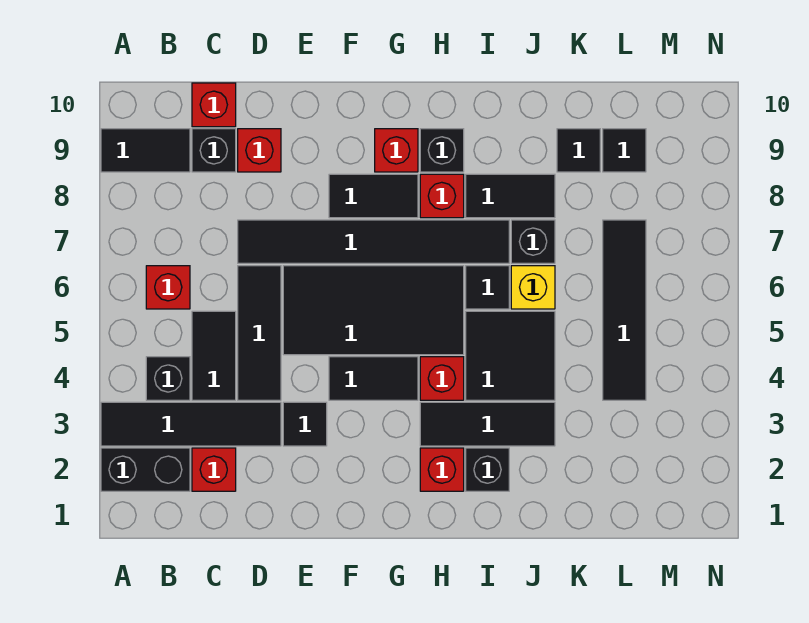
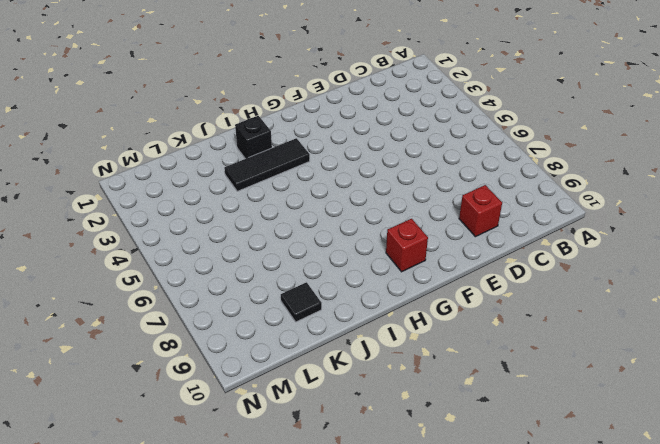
none -> black 1x2 brick [101,448,190,491]
none -> black 1x4 tile [101,402,281,446]
none -> black 1x2 tile [101,129,190,172]
none -> black 1x1 brick [146,357,190,400]

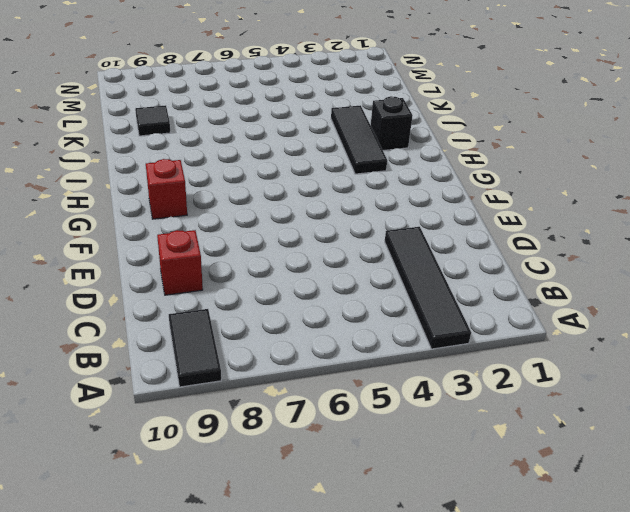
none -> black 1x2 brick [101,448,190,491]
none -> black 1x1 brick [146,357,190,400]
none -> red 1x1 brick [146,266,190,309]
none -> red 1x1 brick [192,448,236,491]

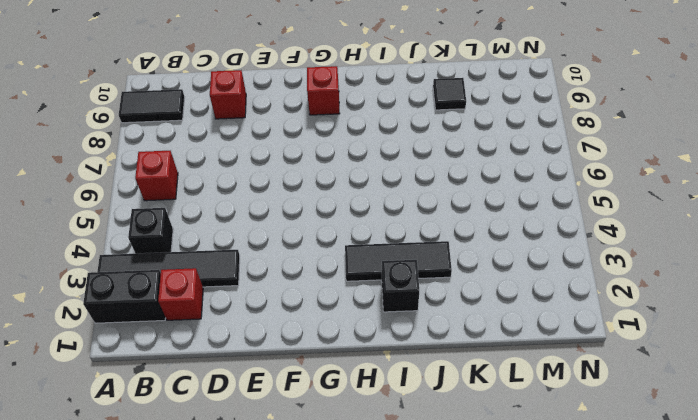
none -> black 1x2 tile [192,311,236,400]
none -> black 1x1 brick [192,129,236,172]
none -> red 1x1 brick [192,83,236,127]
none -> black 1x3 tile [238,266,281,400]

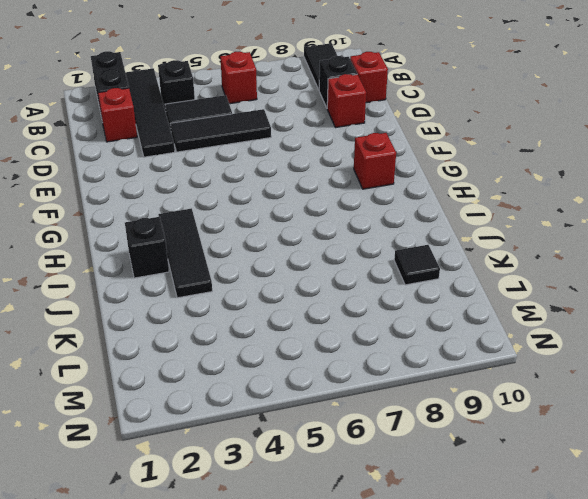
none -> black 1x6 tile [238,220,509,263]
none -> black 1x1 tile [283,402,327,446]
none -> black 2x4 tile [283,266,464,355]
none -> black 1x2 tile [329,357,418,400]

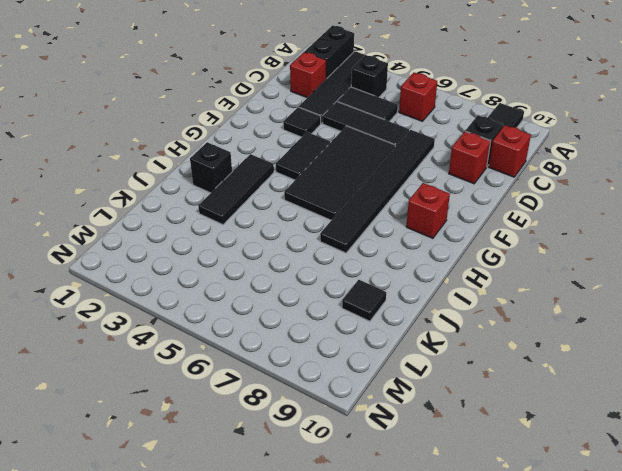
none -> black 1x2 tile [329,174,418,218]
none -> red 1x1 brick [420,448,464,491]
none -> red 1x1 brick [420,357,464,400]
none -> red 1x1 brick [420,174,464,218]

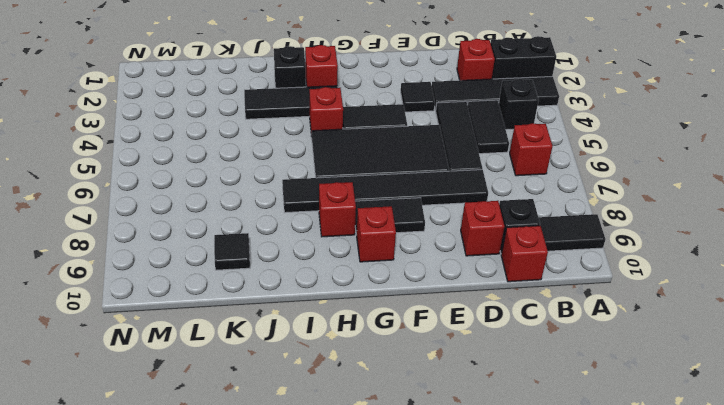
none -> black 1x1 brick [420,129,464,172]
none -> black 2x2 tile [466,311,555,400]
none -> black 1x1 tile [466,266,509,309]
none -> black 1x2 tile [466,174,555,218]

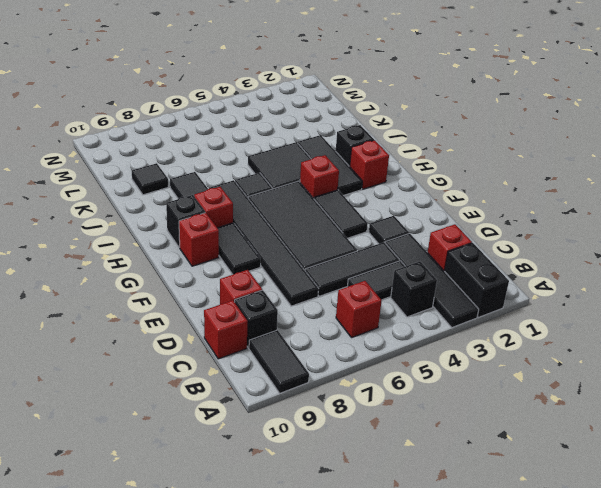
none -> yellow 1x1 brick [511,266,555,309]
none -> black 1x1 brick [511,220,555,263]
none -> black 1x4 tile [603,220,646,400]
none -> black 1x1 tile [603,129,646,172]

